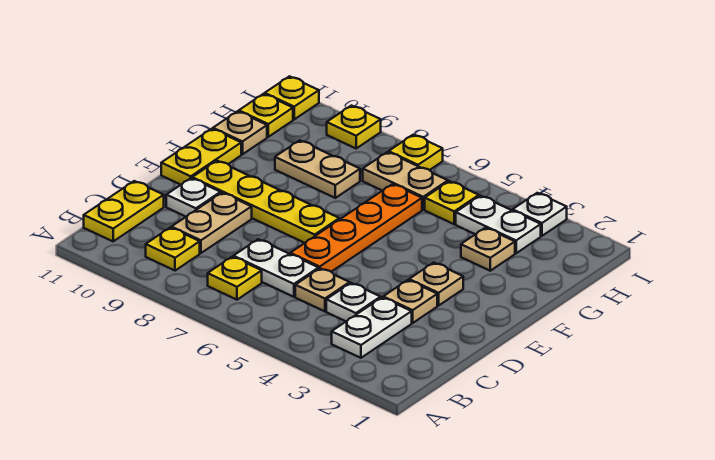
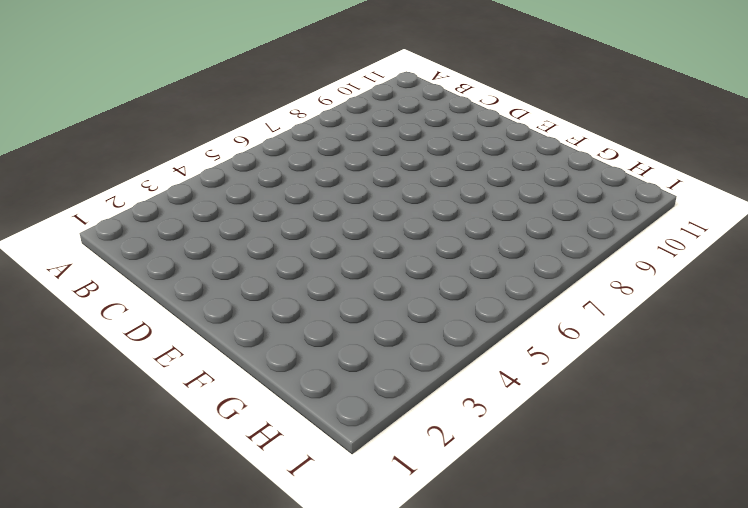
none -> white 1x2 plate [332,298,412,358]
none -> yellow 1x1 plate [208,257,262,300]
none -> yellow 1x1 plate [146,228,200,271]

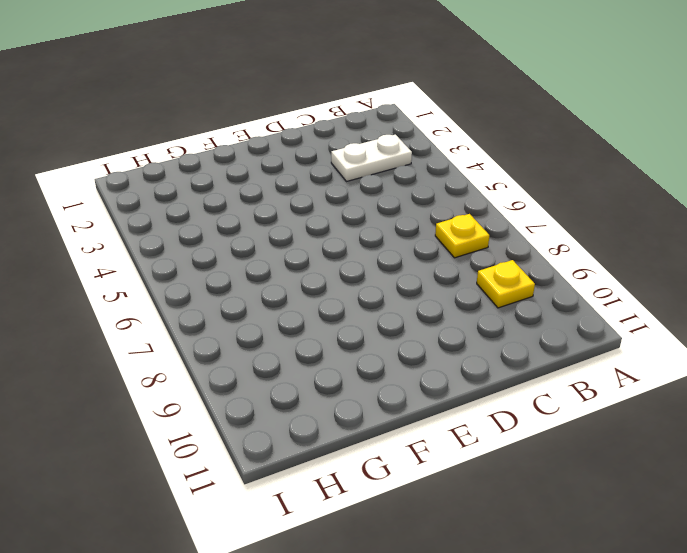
none -> yellow 1x2 plate [84,181,164,241]
none -> white 1x1 plate [326,283,381,321]
none -> tan 1x1 plate [295,268,350,311]

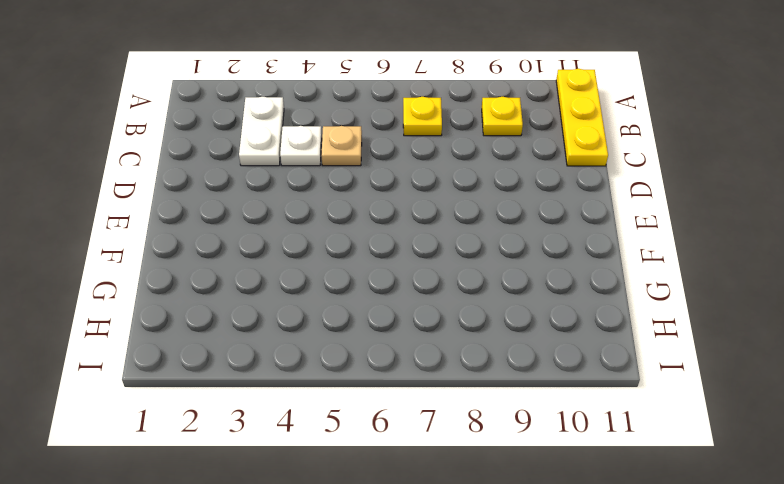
yellow 1x3 plate [556,69,608,166] -> yellow 1x2 plate [84,181,164,241]
none -> white 1x2 plate [233,239,319,297]
none -> tan 1x2 plate [172,193,252,253]
none -> tan 1x1 plate [383,280,437,323]

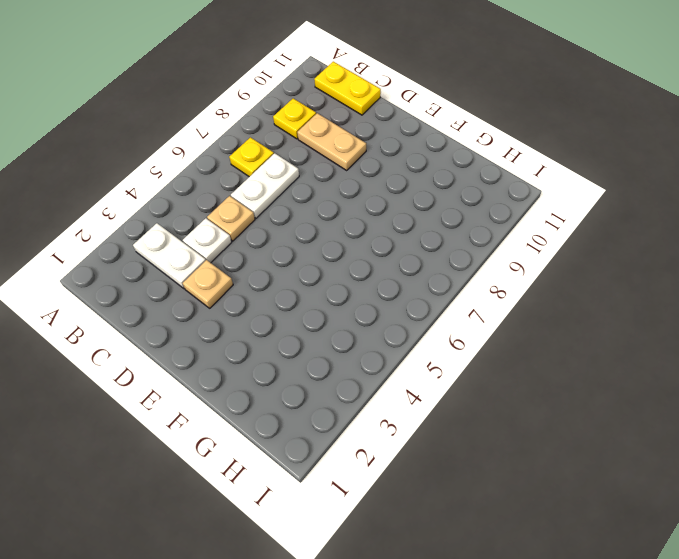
none -> orange 1x4 plate [290,184,422,272]
none -> white 1x1 plate [166,178,221,216]
none -> tan 1x1 plate [409,263,463,306]

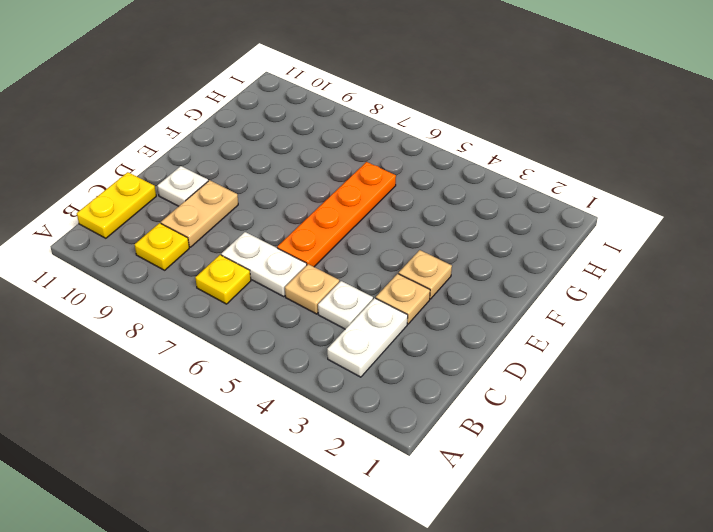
none -> yellow 1x4 plate [192,161,339,243]
none -> yellow 1x2 plate [161,129,241,185]
none -> tan 1x1 plate [461,228,515,271]

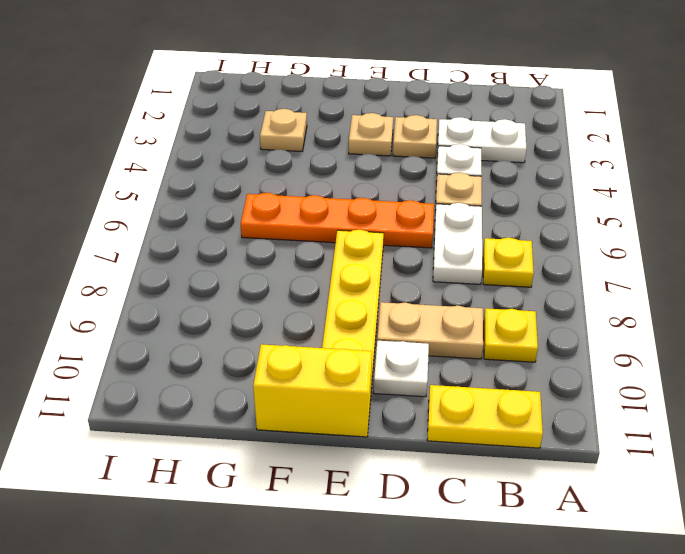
yellow 1x2 brick [253,344,372,437] -> yellow 1x2 plate [161,129,241,185]
none -> tan 1x2 plate [275,140,360,198]
none -> tan 1x1 plate [213,111,267,154]
none -> white 1x2 plate [456,196,541,253]

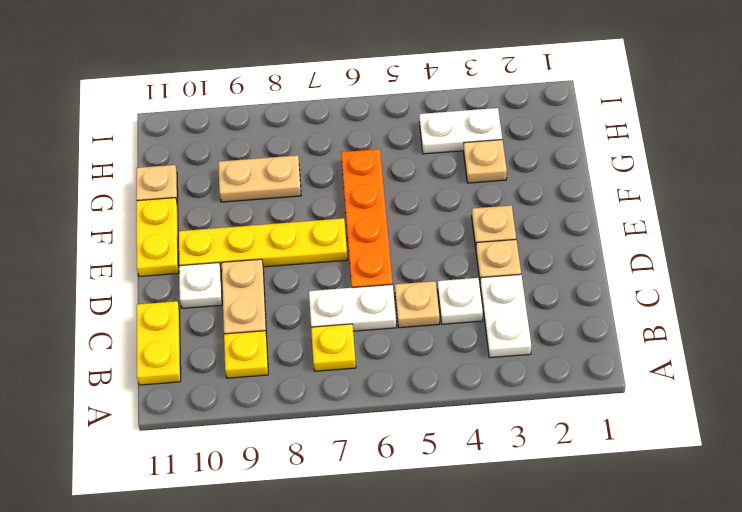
none -> yellow 1x1 plate [425,181,479,224]
none -> tan 1x2 plate [363,152,448,210]
none -> yellow 1x1 plate [239,94,293,137]

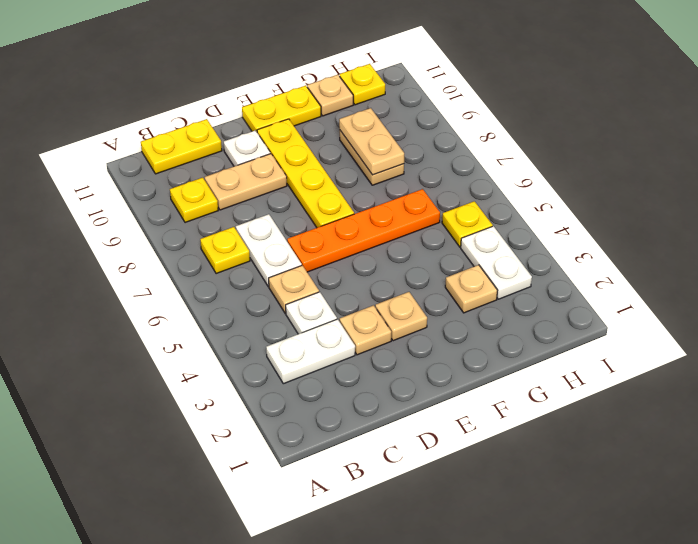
tan 1x2 plate [339,108,404,175] -> tan 1x2 plate moved to [363,152,448,210]
none -> white 1x1 plate [513,193,567,236]
none -> yellow 1x1 plate [389,135,443,170]
none -> yellow 1x1 plate [327,106,381,148]

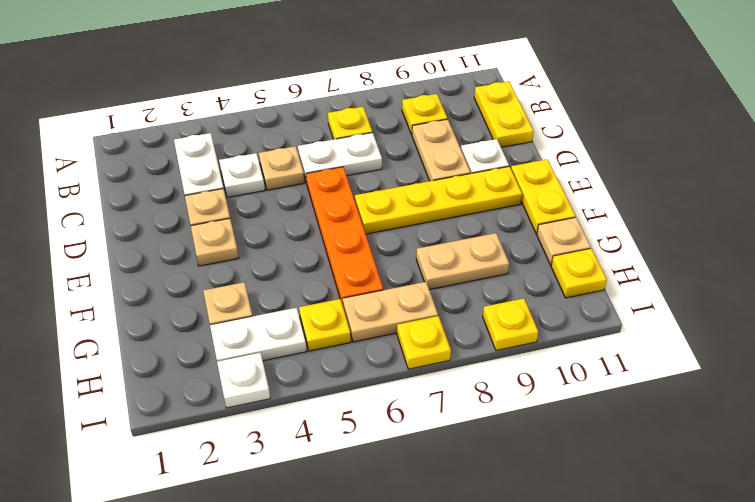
none -> yellow 1x1 plate [265,76,319,119]

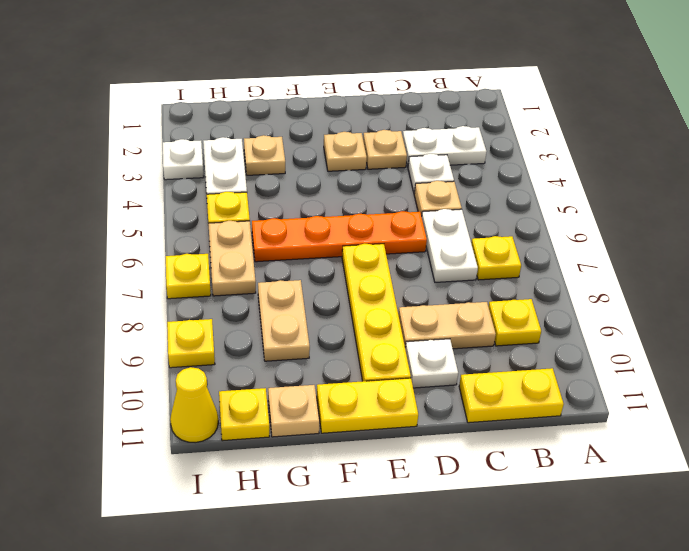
yellow 1x1 cone [170,367,218,443] -> yellow 1x1 plate [265,76,319,119]

